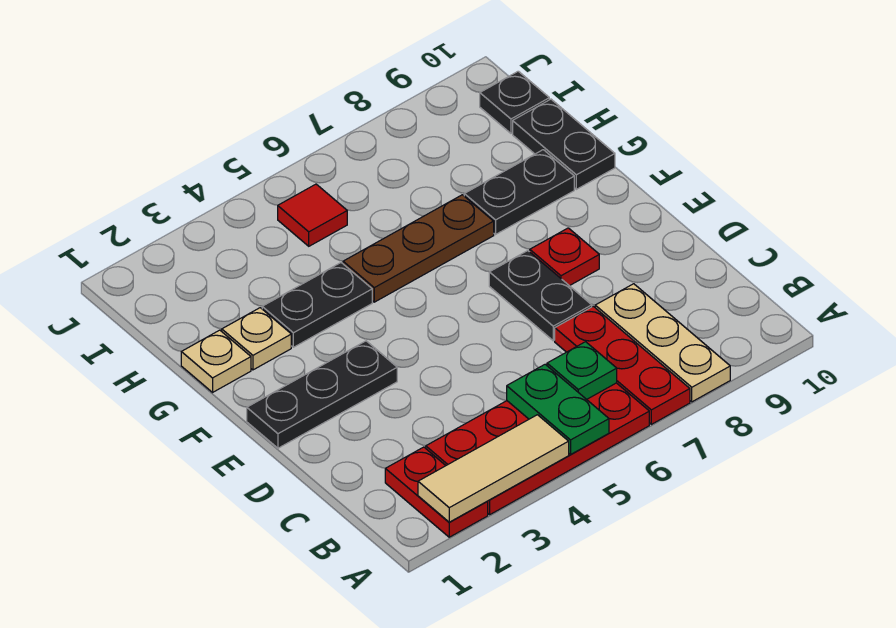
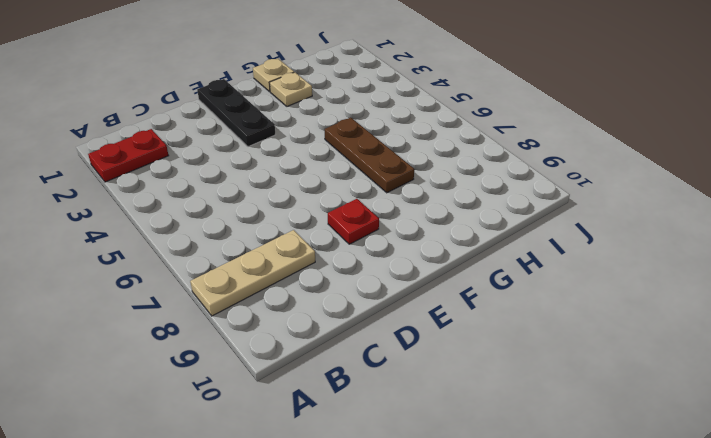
none -> red 2x4 plate [426,383,649,514]
none -> red 1x3 plate [555,306,690,424]
none -> black 1x2 plate [489,251,592,341]

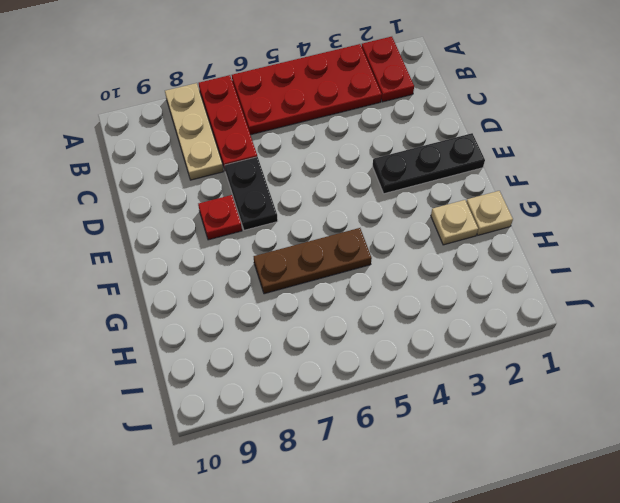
none -> black 1x2 plate [262,263,372,347]
none -> black 1x2 plate [464,150,574,234]
none -> black 1x2 plate [513,99,615,189]

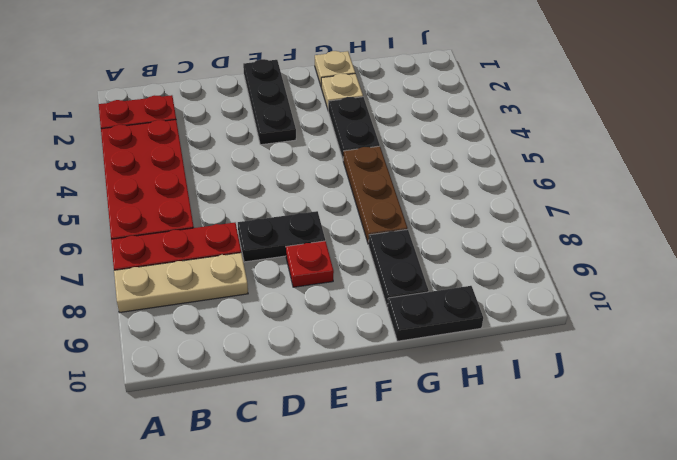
none -> red 1x1 tile [278,184,347,246]
none -> black 1x1 plate [480,71,549,133]
none -> tan 1x3 tile [418,415,569,522]

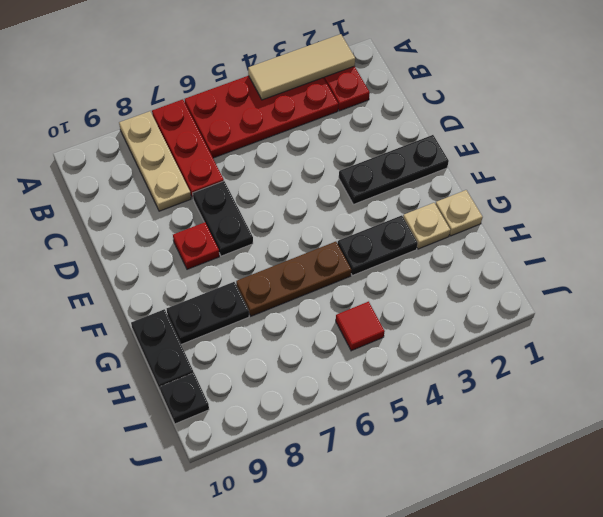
none -> green 1x2 plate [507,364,609,454]
none -> green 1x1 plate [547,342,617,399]

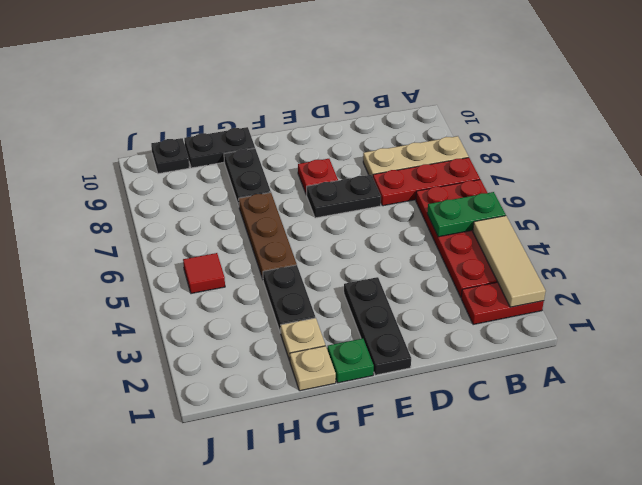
green 1x1 plate [328,339,374,383] -> green 1x1 plate moved to [547,342,617,399]

